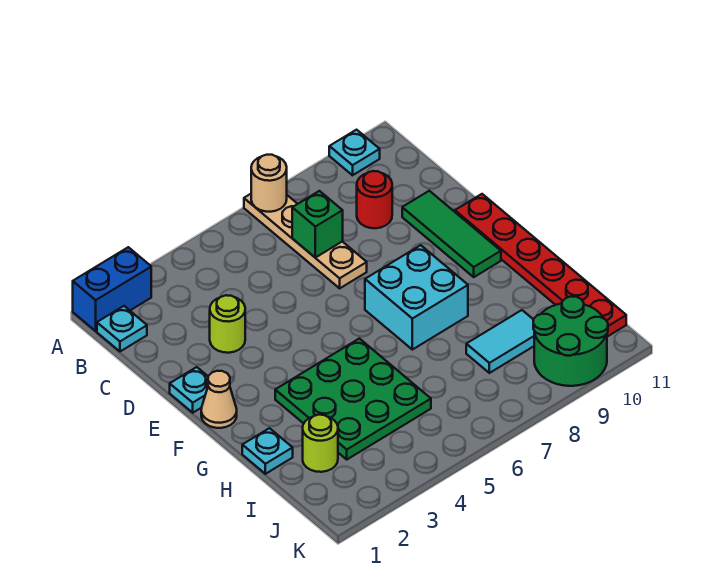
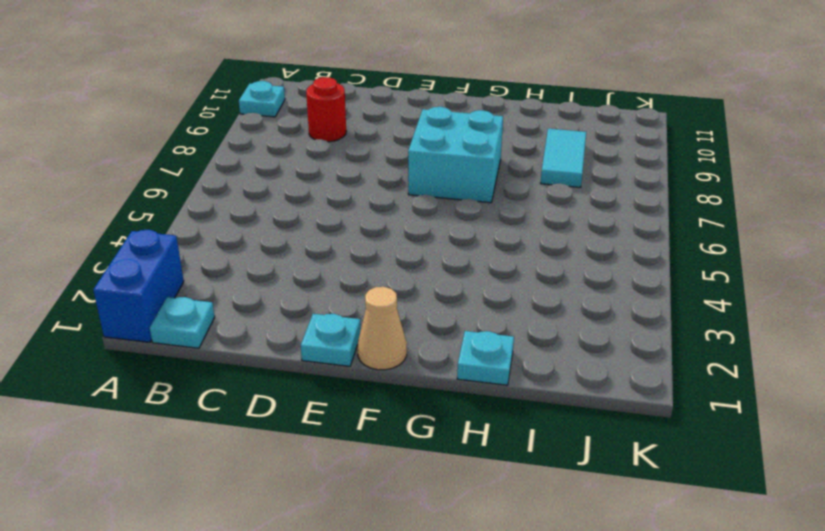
none -> tan 1x4 plate [244,194,367,288]
none -> lime 1x1 round brick [210,295,245,353]
none -> green 1x3 tile [402,191,501,277]

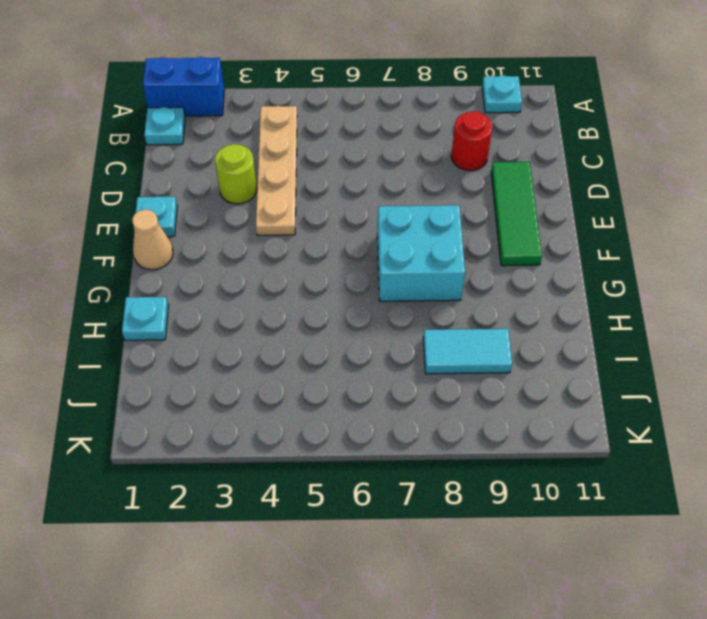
tan 1x4 plate [256,106,297,235] -> tan 1x4 plate moved to [244,194,367,288]
none -> red 1x6 plate [455,194,626,337]
none -> green 3x3 plate [275,339,431,459]
none -> lime 1x1 round brick [303,415,338,472]

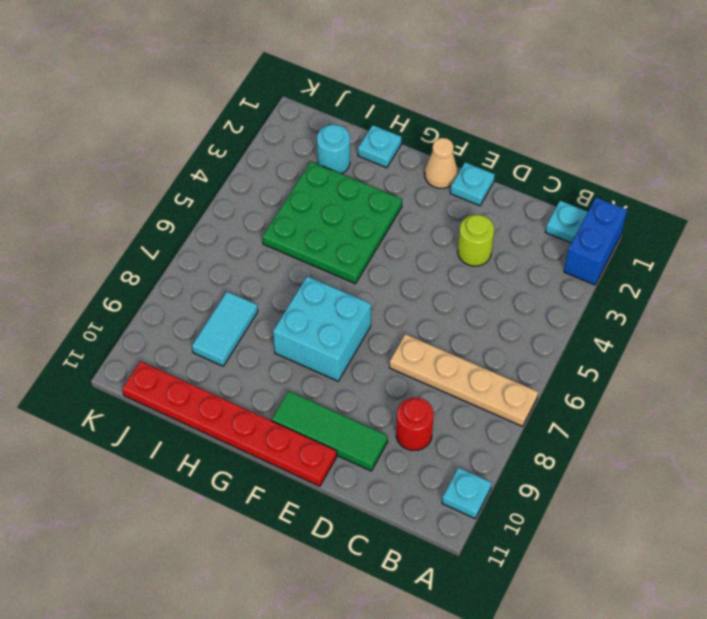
cyan 1x1 round brick [317,125,350,174] -> lime 1x1 round brick [303,415,338,472]
none -> green 2x2 round brick [533,297,608,386]
none -> tan 1x1 round brick [251,155,287,212]
none -> green 1x1 brick [292,191,343,258]

